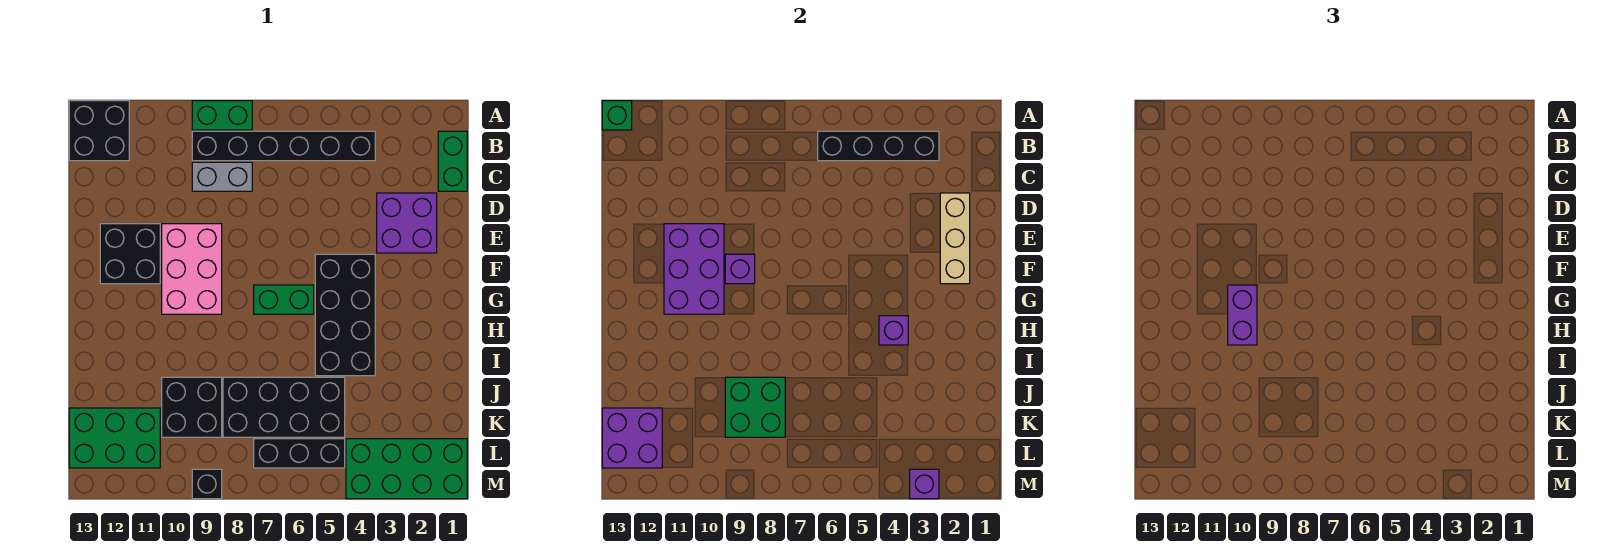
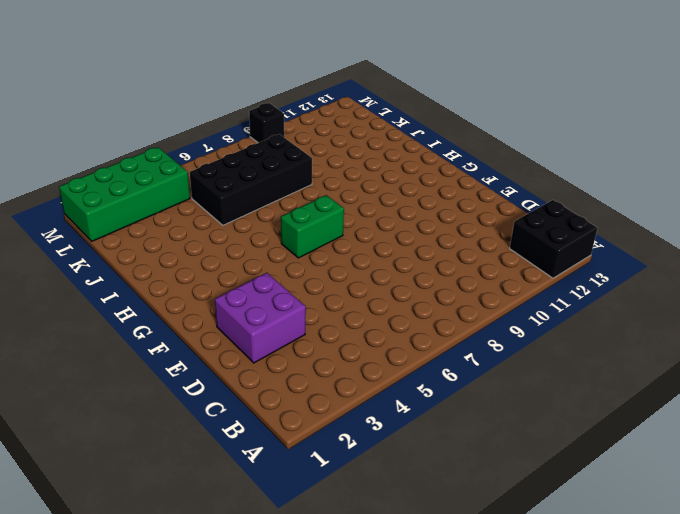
none -> green 1x2 brick [192,101,252,130]
none -> green 1x2 brick [438,131,467,191]
none -> black 1x6 brick [192,131,375,161]

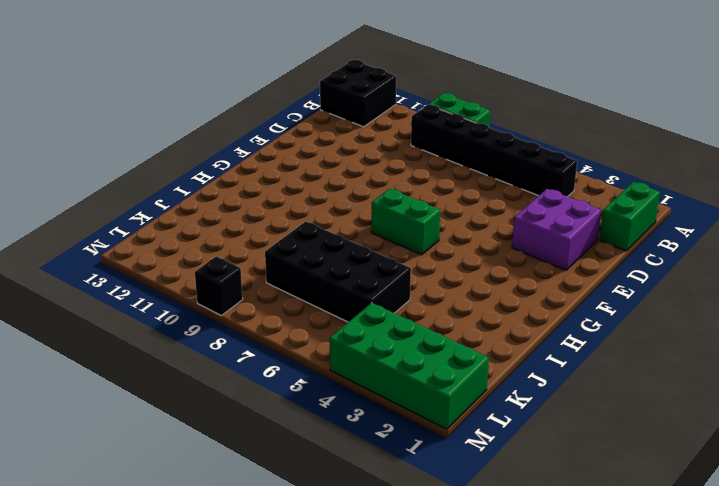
none -> grey 1x2 brick [192,162,252,191]
none -> pink 2x3 brick [162,224,222,314]
none -> black 2x2 brick [100,224,160,284]

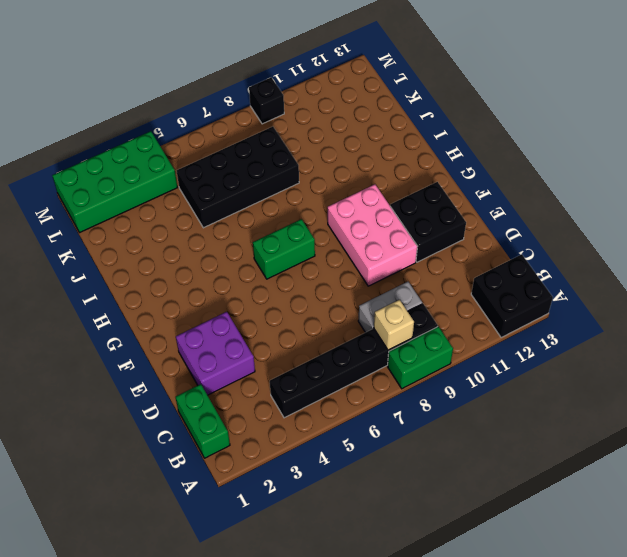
tan 1x1 brick [374,300,414,350] -> none
none -> black 2x4 brick [315,254,375,376]
none -> black 2x2 brick [162,377,222,437]
none -> green 2x3 brick [69,408,160,468]

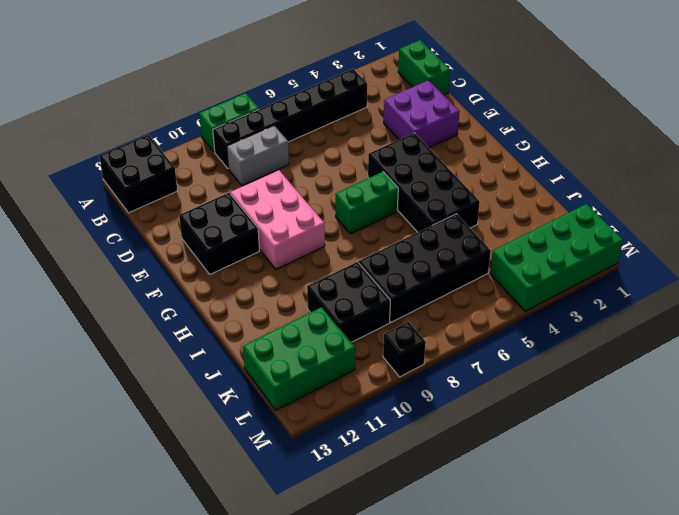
none -> black 1x3 brick [254,439,345,468]
none -> green 1x1 brick [602,101,632,130]
none -> black 1x4 brick [818,131,939,161]

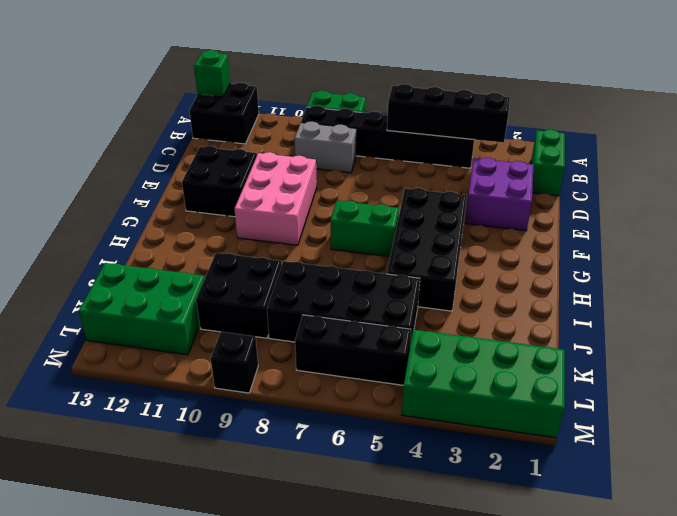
none -> tan 1x3 brick [940,193,970,284]
none -> purple 2x3 brick [664,224,724,314]
none -> purple 1x1 brick [725,254,755,284]

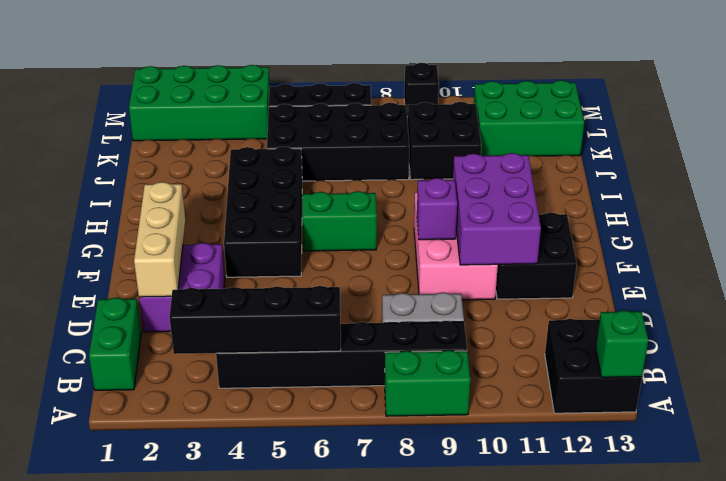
none -> purple 1x1 brick [879,316,908,345]
none -> green 2x2 brick [725,377,785,437]
none -> purple 2x2 brick [602,408,662,468]

